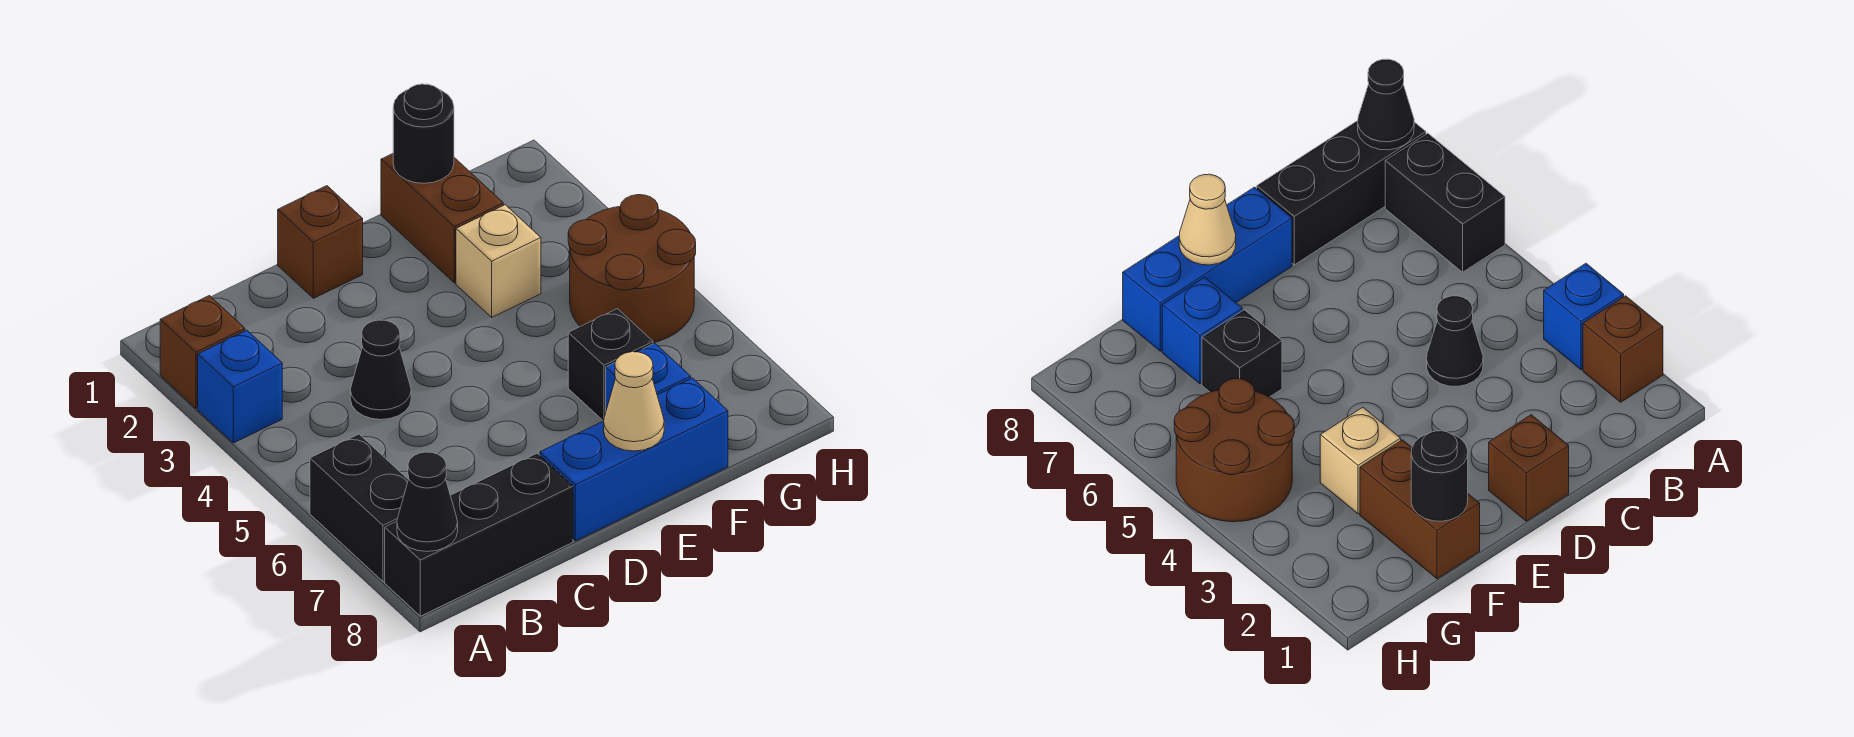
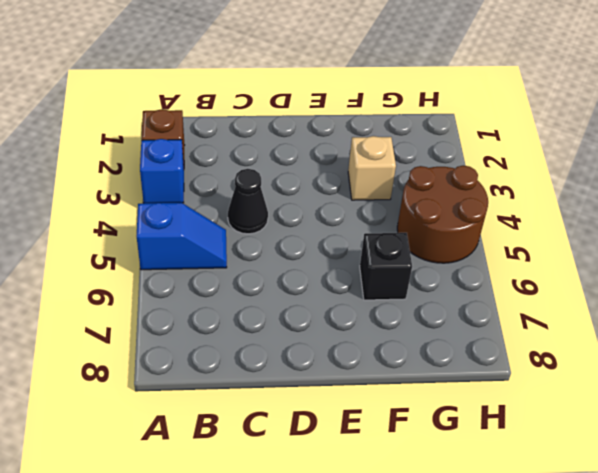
blue 1x2 slope [137,203,227,270] -> none
none -> black 1x2 brick [310,434,408,582]
none -> black 1x3 brick [385,453,573,616]
none -> brown 1x1 brick [278,186,363,298]

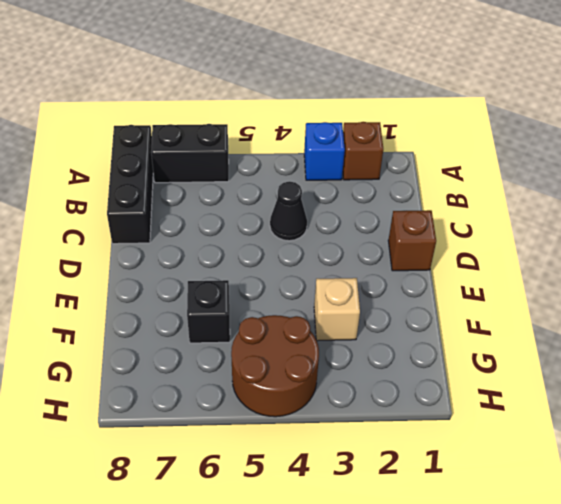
none -> blue 1x3 brick [540,378,728,541]
none -> brown 1x2 brick [381,154,503,283]
none -> blue 1x1 brick [606,343,691,410]

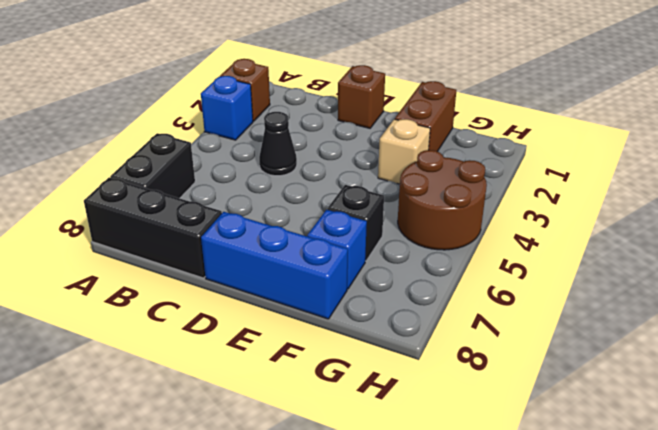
none -> black 1x1 cone [397,452,458,552]
none -> tan 1x1 cone [604,352,664,451]
none -> black 1x1 round brick [393,84,454,183]

